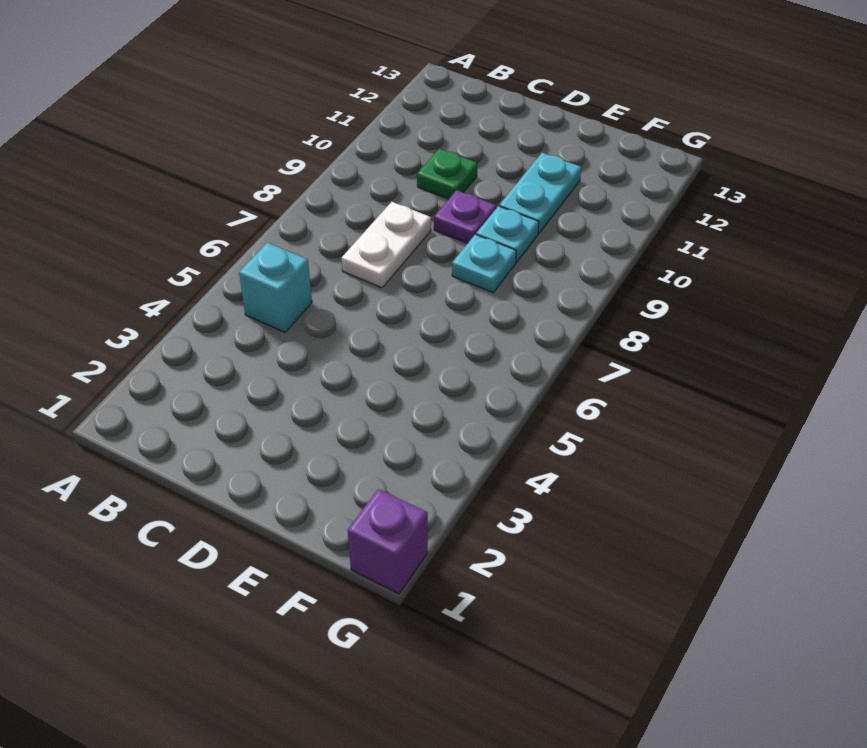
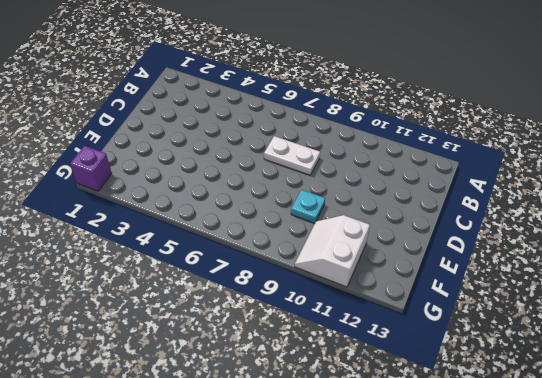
white 2x2 slope [295,215,370,287] -> none
none -> cyan 1x1 brick [239,243,312,332]
none -> green 1x1 plate [417,149,477,199]

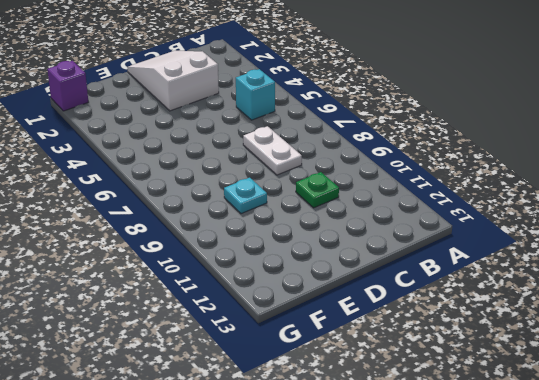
white 2x3 slope [127,51,219,111] -> none
none -> purple 1x1 plate [434,190,496,243]
none -> cyan 1x1 plate [452,234,516,292]

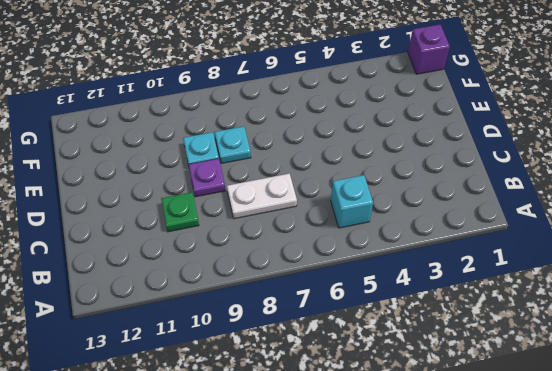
none -> cyan 1x2 plate [499,153,581,234]

